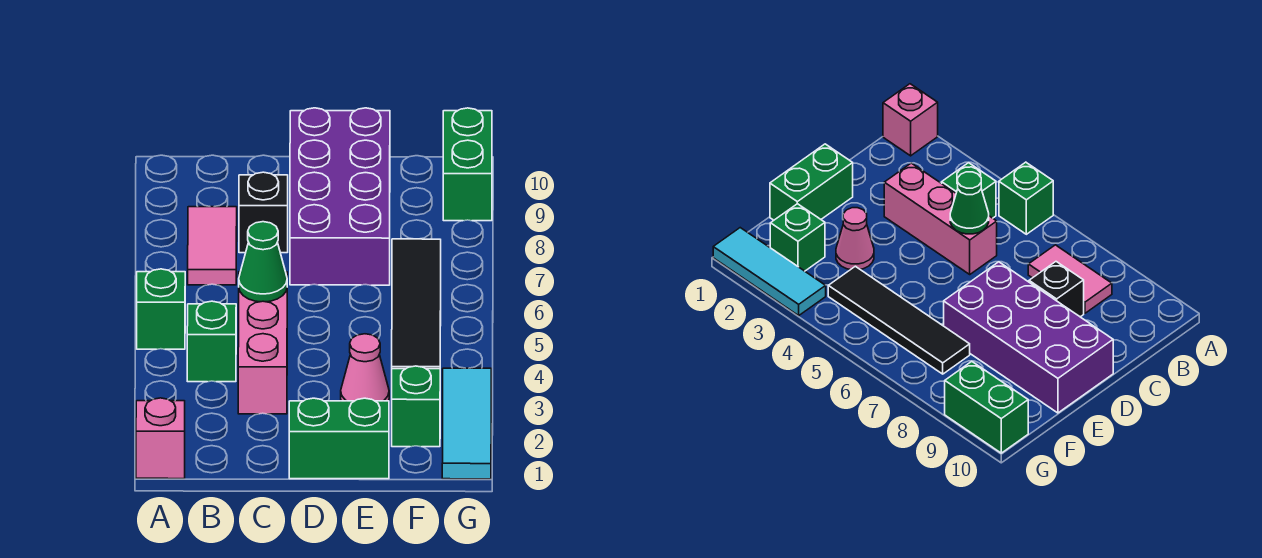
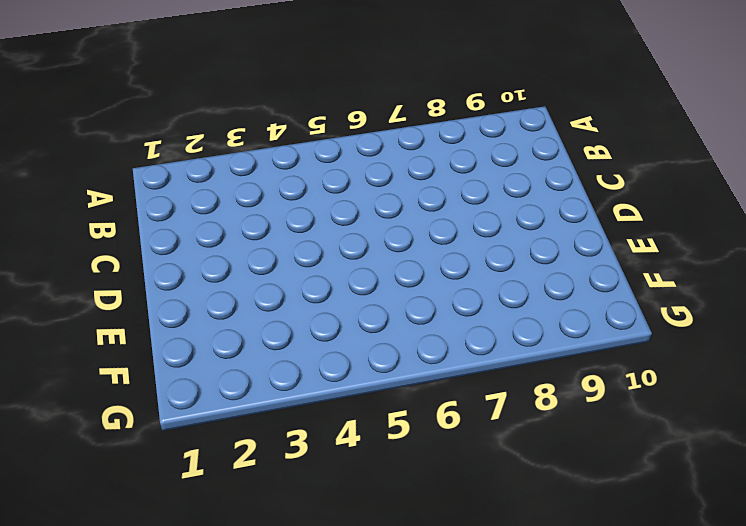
none -> pink 1x1 brick [136,398,185,479]
none -> green 1x1 brick [137,269,185,349]
none -> green 1x1 brick [187,301,236,382]

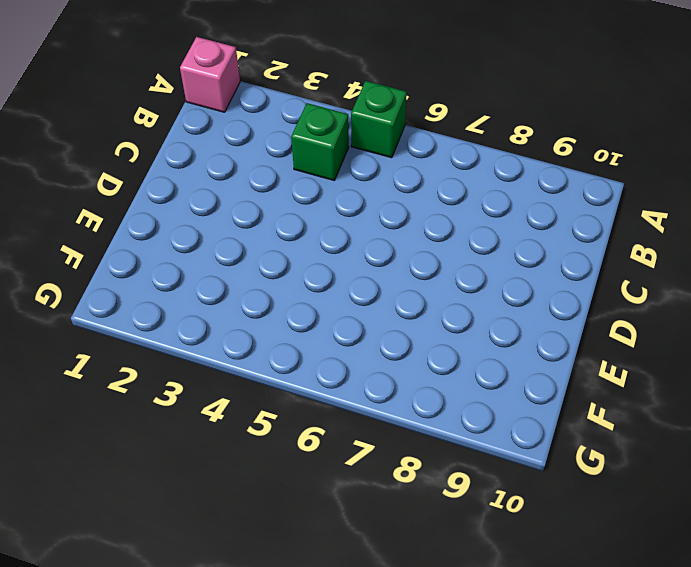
none -> pink 1x2 tile [188,207,237,285]
none -> pink 1x3 brick [238,272,287,414]
none -> black 1x1 brick [239,172,288,253]

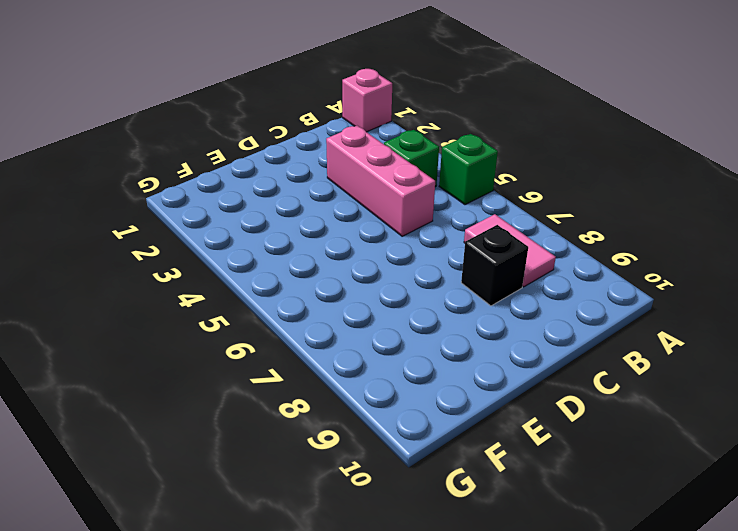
none -> green 1x2 brick [289,398,389,479]
none -> purple 2x4 brick [290,108,390,285]
none -> pink 1x1 cone [341,334,389,401]

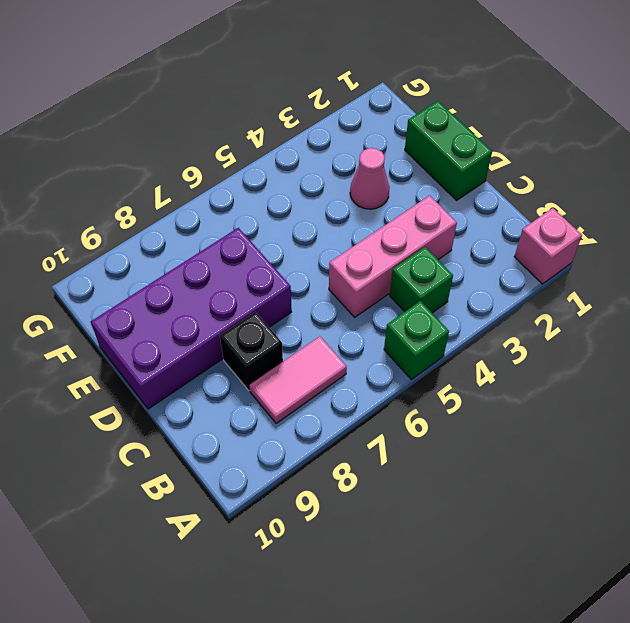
none -> green 1x1 brick [392,366,440,447]
none -> black 1x4 tile [392,239,441,369]
none -> cyan 1x3 tile [442,368,491,479]

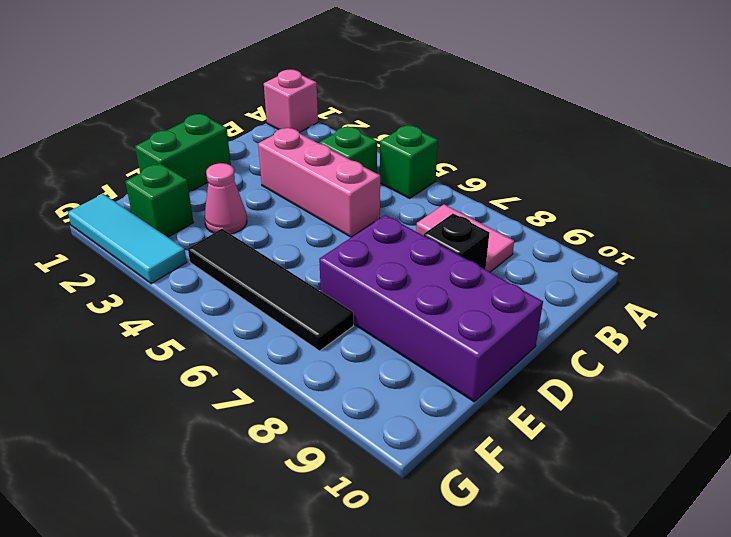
none -> green 1x2 brick [443,108,492,221]
none -> green 1x1 cone [239,222,287,302]

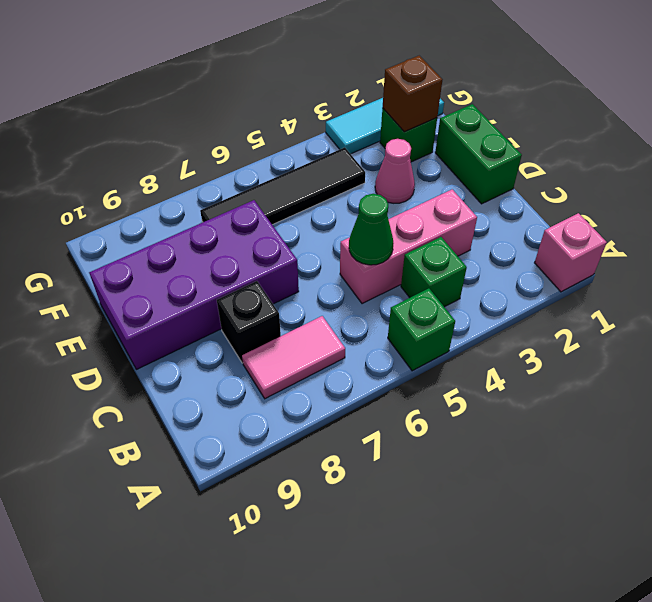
brown 1x1 brick [383,56,442,132] -> none
none -> green 1x2 brick [443,108,492,221]

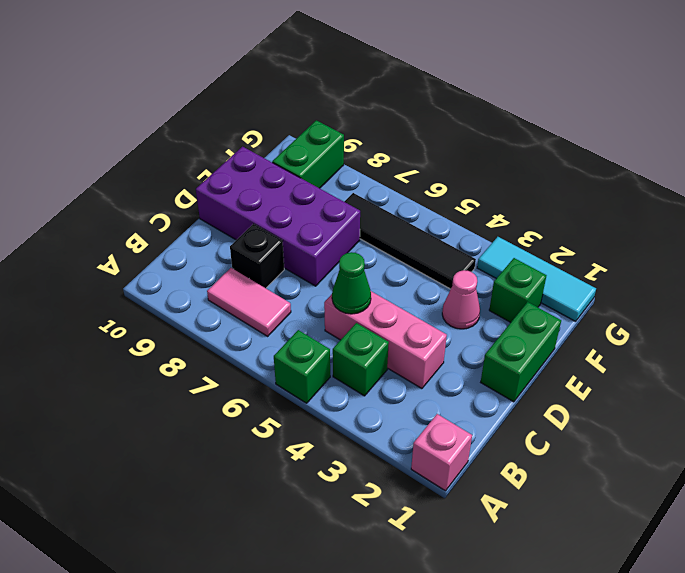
green 1x2 brick [272,120,344,188] -> green 1x2 brick turned to [443,108,492,221]

